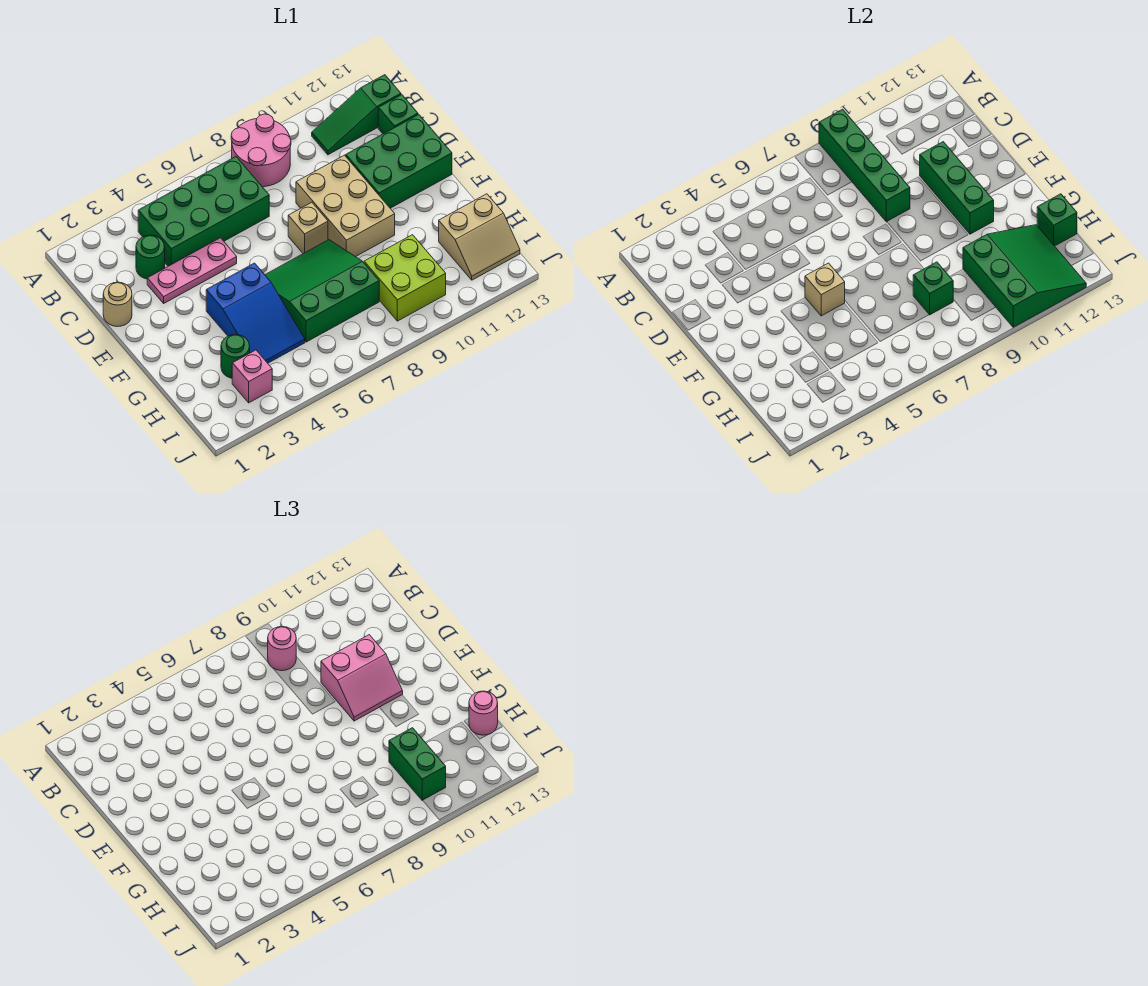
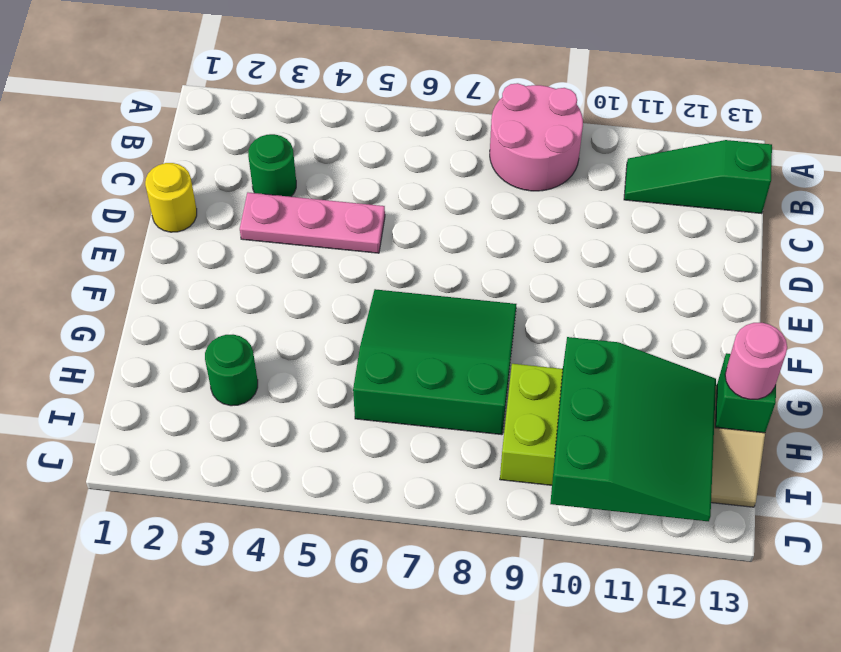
yellow 1x1 round brick [145,163,197,232] -> tan 1x1 round brick [103,282,132,327]
none -> green 2x4 brick [138,157,269,266]
none -> green 1x1 brick [378,95,418,134]
none -> tan 2x3 brick [296,155,395,257]

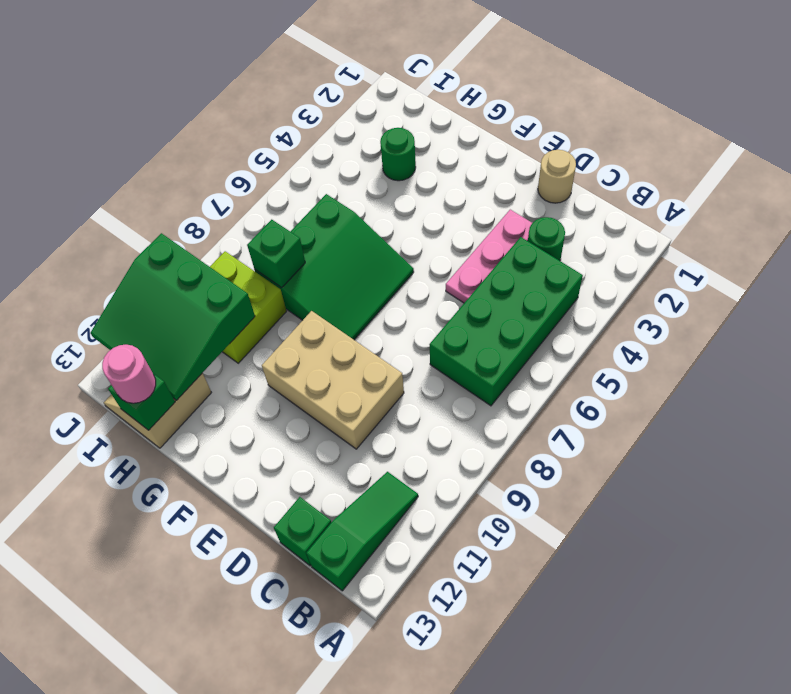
none -> pink 2x2 round brick [231,114,291,187]
none -> green 2x3 brick [346,114,452,208]
none -> tan 1x1 brick [288,202,328,254]

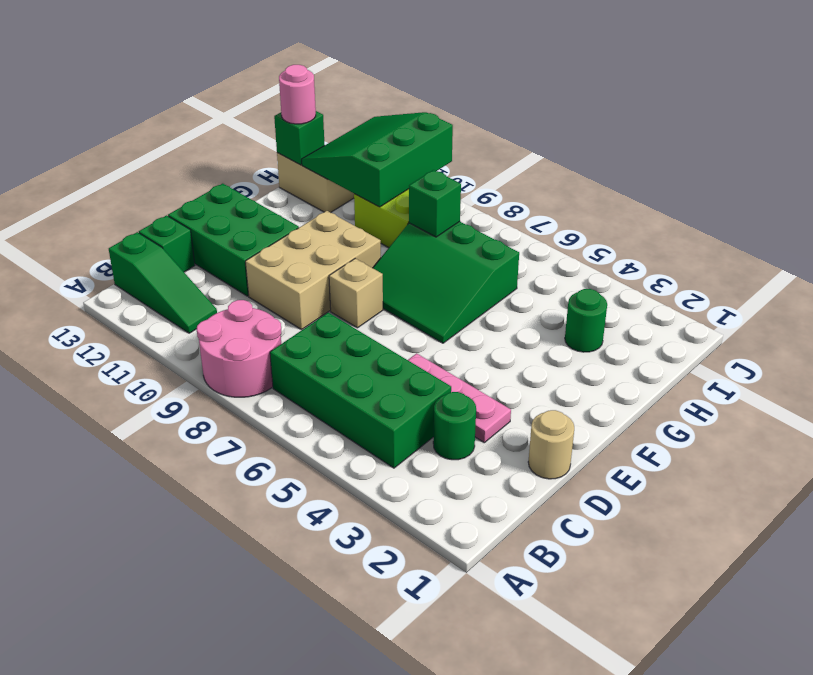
none -> blue 2x3 slope [206,263,305,363]
none -> pink 1x1 brick [232,350,272,403]
none -> green 1x4 brick [819,109,910,222]

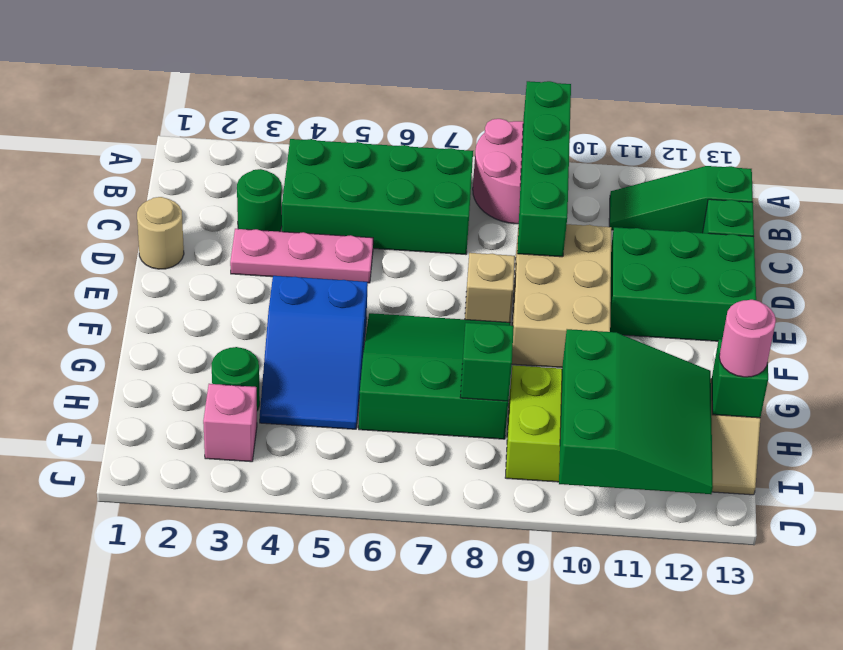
none -> green 1x3 brick [920,142,994,234]
none -> tan 1x1 brick [805,263,845,316]
none -> pink 1x1 round brick [268,626,296,671]

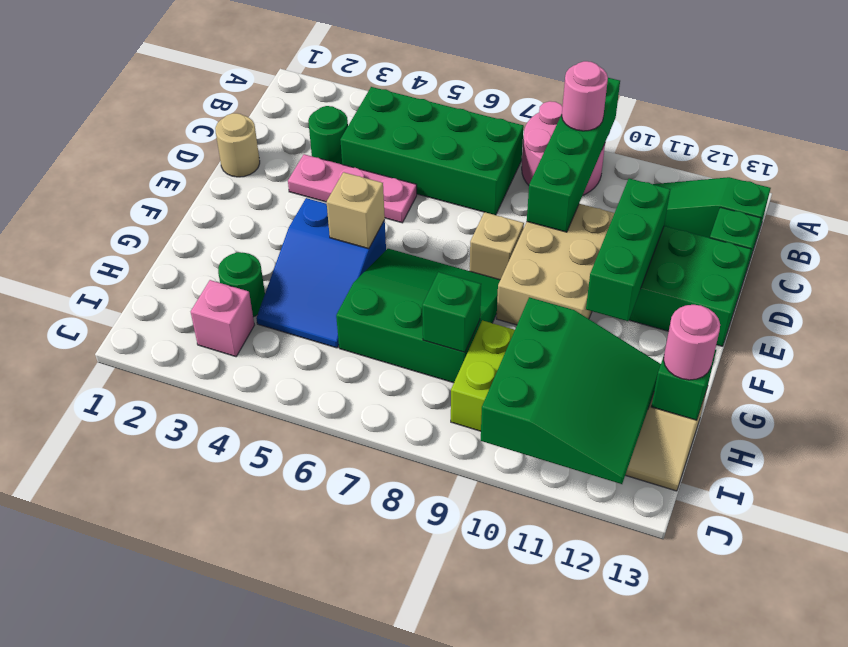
none -> pink 2x2 slope [321,635,403,721]
none -> green 1x2 brick [389,728,446,800]

